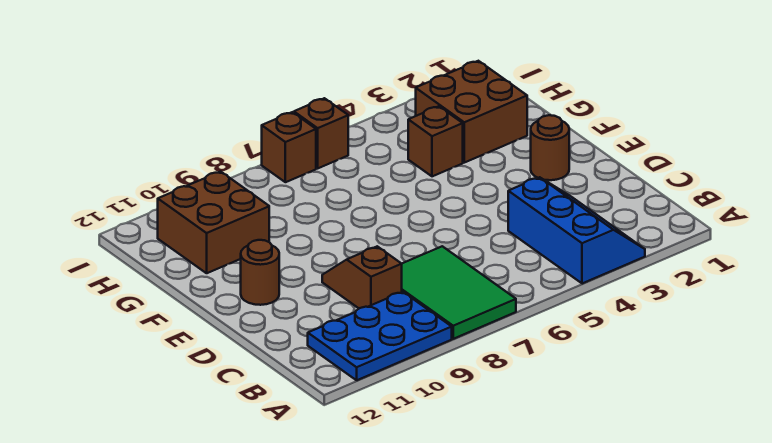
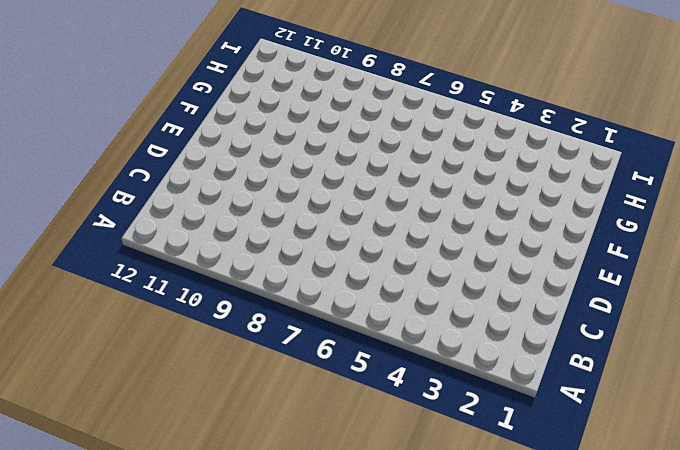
none -> blue 2x3 slope [508,177,645,284]
none -> green 2x3 tile [402,246,516,339]

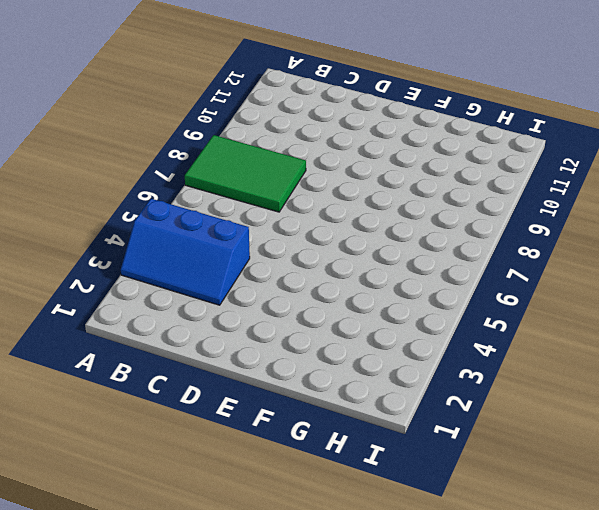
none -> blue 2x3 plate [308,292,452,380]
none -> brown 1x2 slope [322,246,402,308]

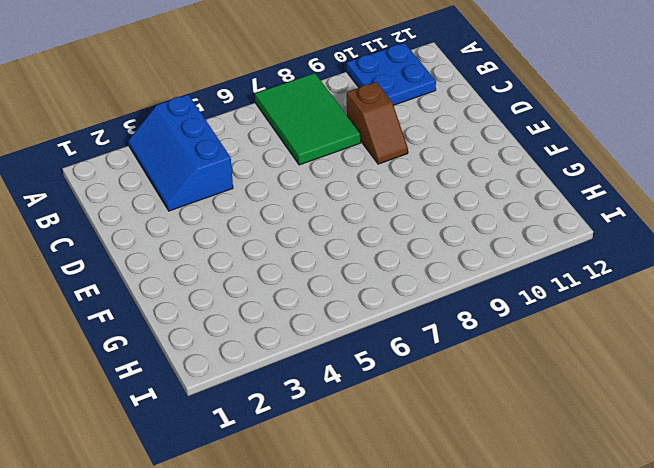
blue 2x2 plate [347,43,436,105] -> blue 2x3 plate [308,292,452,380]
none -> brown 1x1 round brick [531,115,569,180]
none -> brown 1x1 round brick [241,240,279,305]

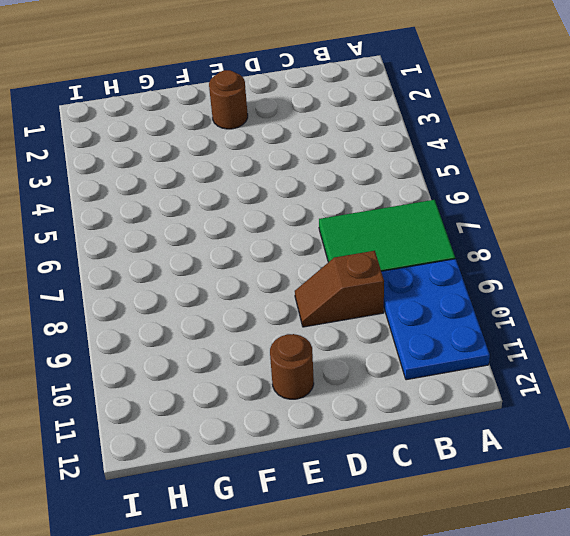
none -> blue 2x3 slope [508,177,645,284]
none -> brown 2x2 brick [416,61,527,163]

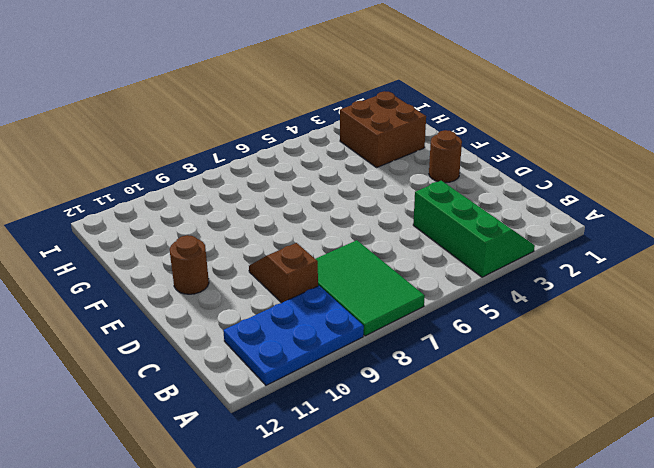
green 2x3 slope [413,181,535,277] -> blue 2x3 slope [508,177,645,284]
none -> brown 1x1 brick [408,106,463,176]
none -> brown 2x2 brick [158,171,269,273]

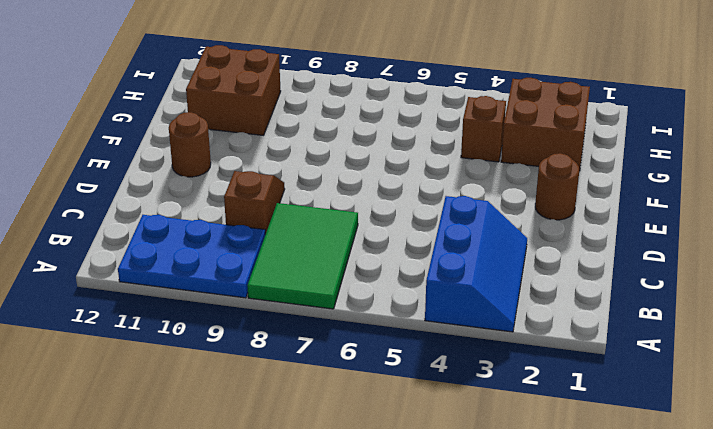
none -> brown 1x1 brick [294,98,348,168]
none -> brown 1x1 brick [262,112,316,182]

